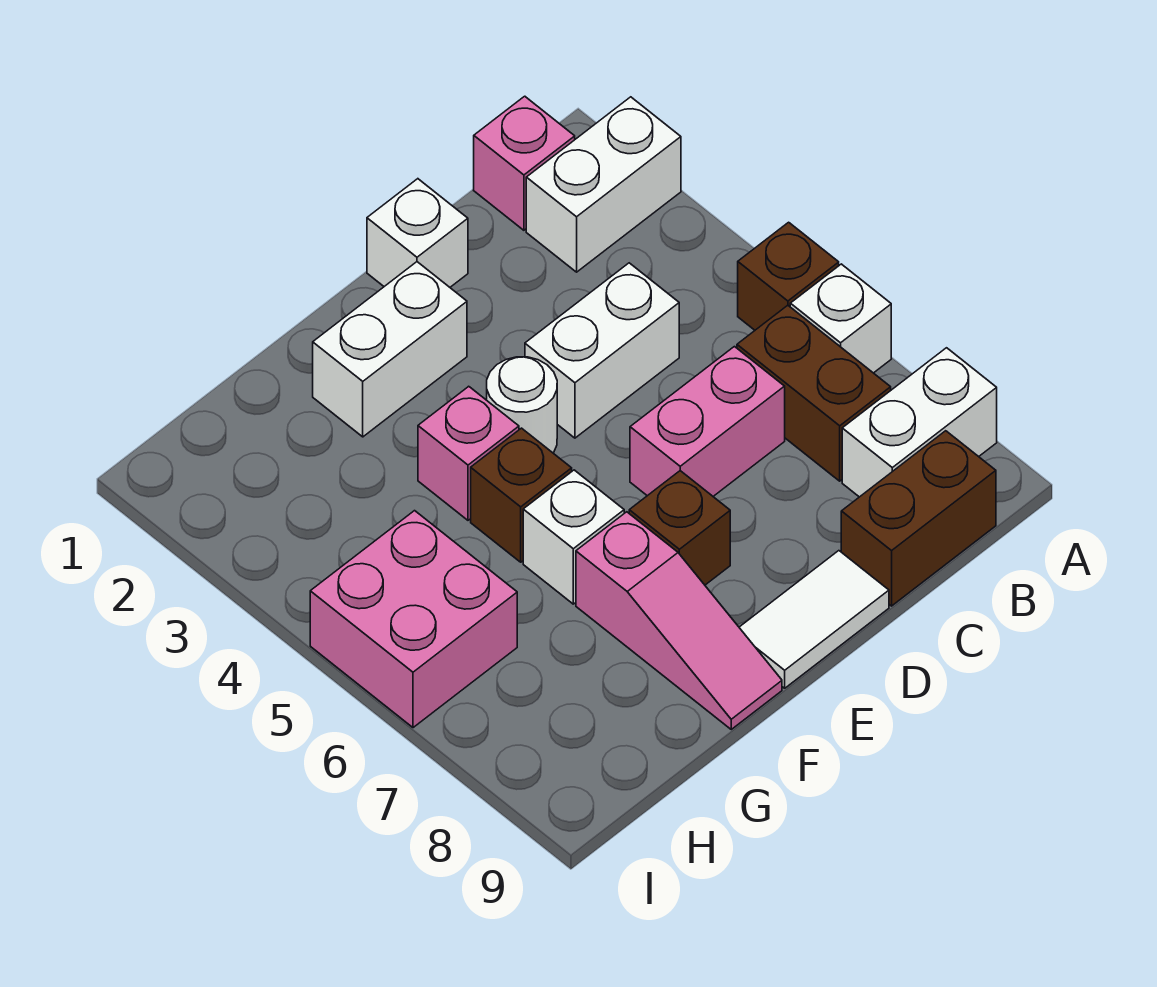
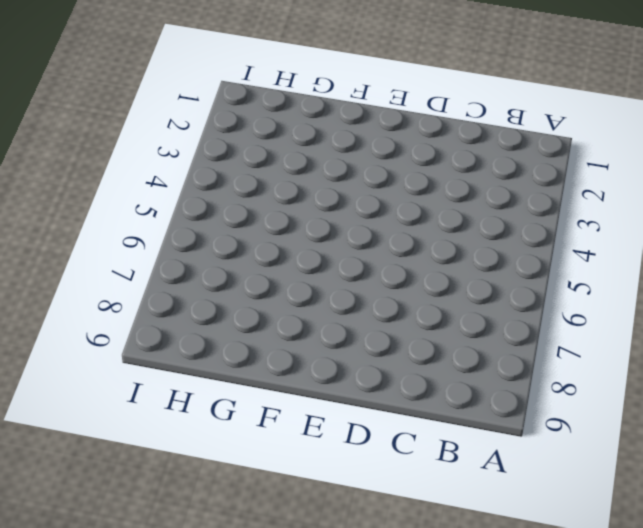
none -> white 1x2 brick [526,97,681,272]
none -> brown 1x1 brick [738,222,839,330]
none -> white 1x1 brick [790,264,891,373]

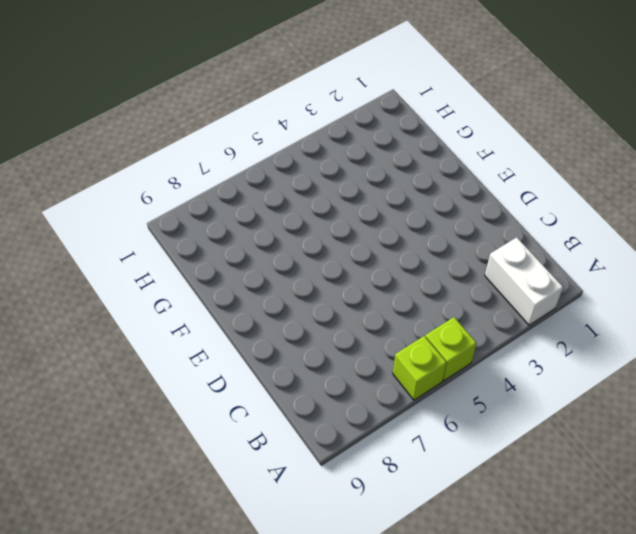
lime 1x1 brick [425,317,477,381] -> brown 1x1 brick [738,222,839,330]
lime 1x1 brick [393,336,446,400] -> white 1x1 brick [790,264,891,373]
none -> white 1x2 brick [842,348,997,497]
none -> pink 1x1 brick [474,96,575,230]
none -> brown 1x2 brick [737,305,891,481]

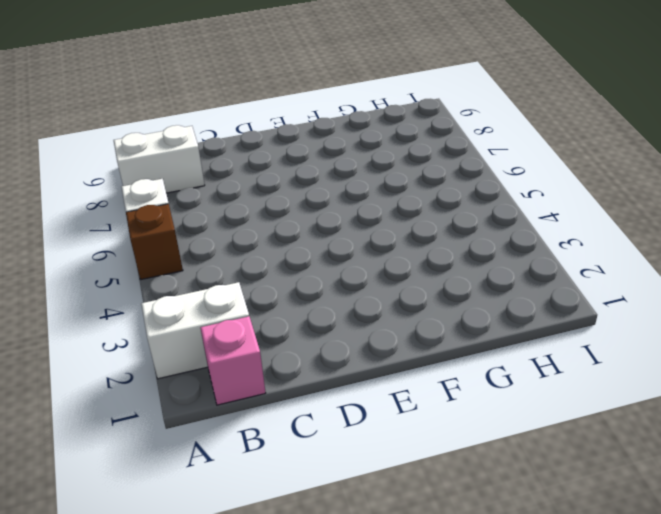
none -> brown 1x2 brick [737,305,891,481]
none -> brown 1x2 brick [841,431,996,606]
none -> white 1x2 brick [525,263,679,438]

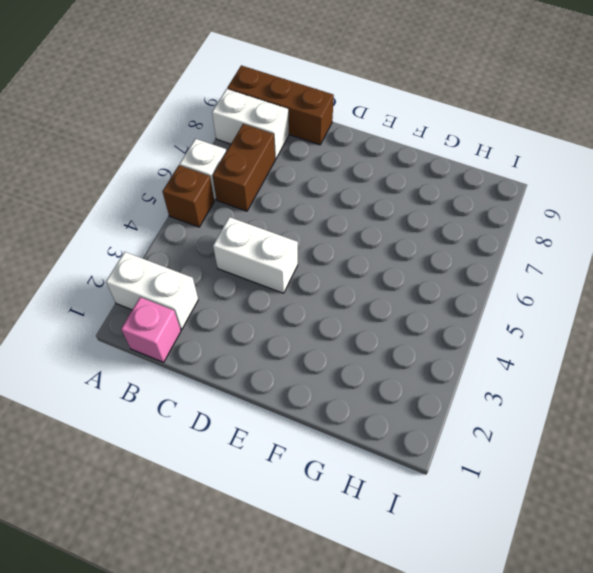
brown 1x3 brick [227,65,334,145] -> brown 1x2 brick [841,431,996,606]
none -> pink 1x2 brick [630,347,785,496]
none -> white 1x1 brick [367,179,468,287]
none -> white 1x2 tile [739,551,889,688]

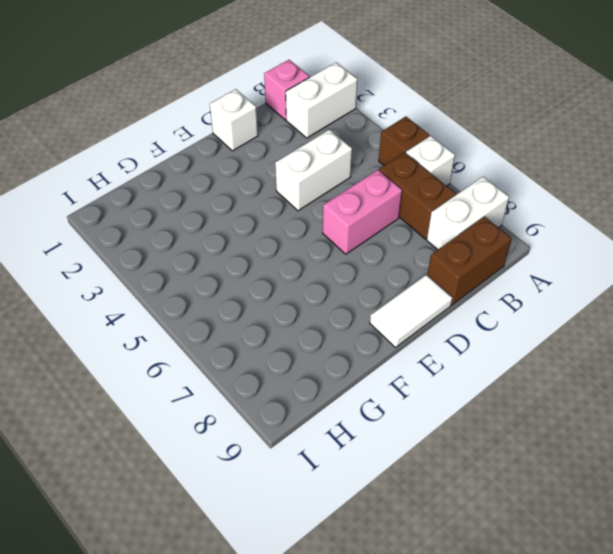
none -> white 1x2 brick [313,262,467,437]
none -> white 1x1 round brick [487,357,557,453]
none -> brown 1x1 brick [629,471,730,585]

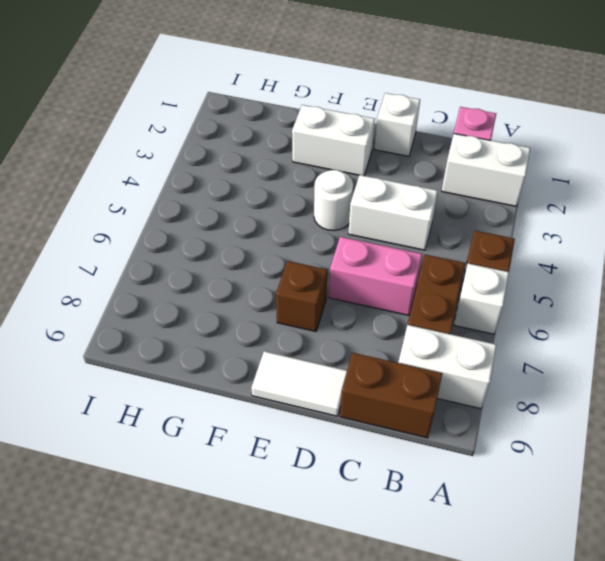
none -> pink 1x1 brick [418,386,519,520]
none -> brown 1x1 brick [471,428,572,562]
none -> white 1x1 brick [523,470,624,604]

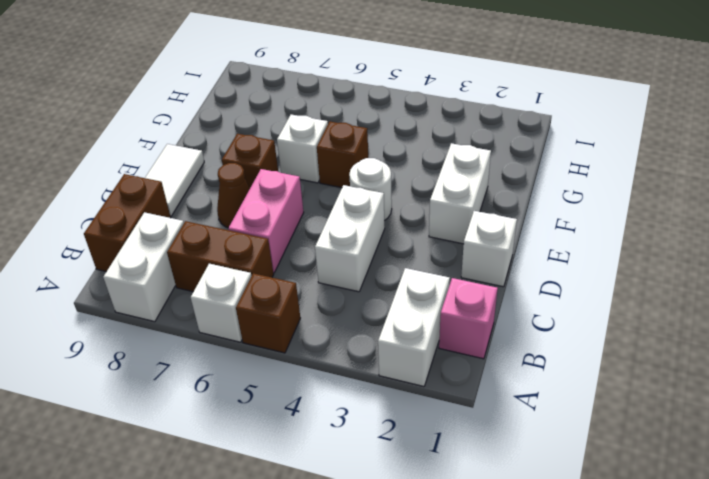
brown 1x1 cone [217,163,250,228] -> none
none -> pink 1x1 brick [418,386,519,520]
none -> pink 1x3 slope [576,512,782,729]
none -> pink 2x2 brick [310,511,517,728]

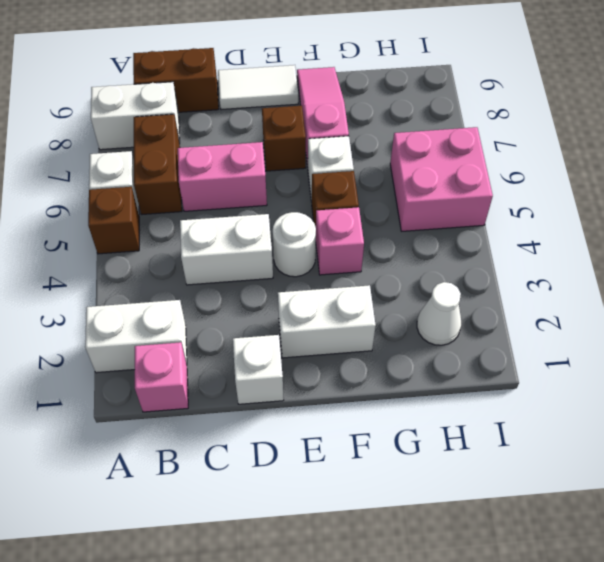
white 1x1 cone [417,282,461,345] -> none

